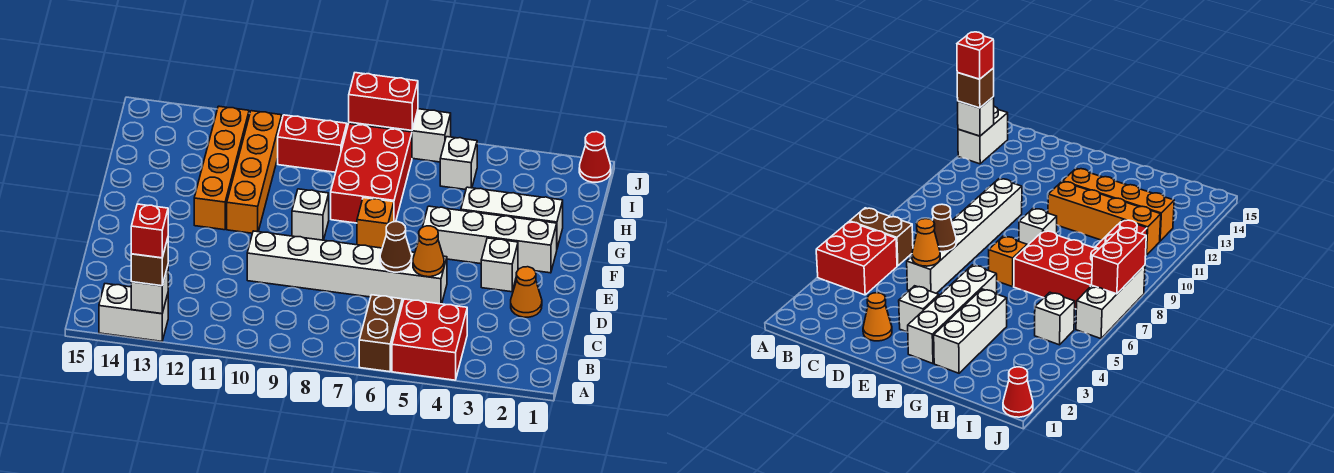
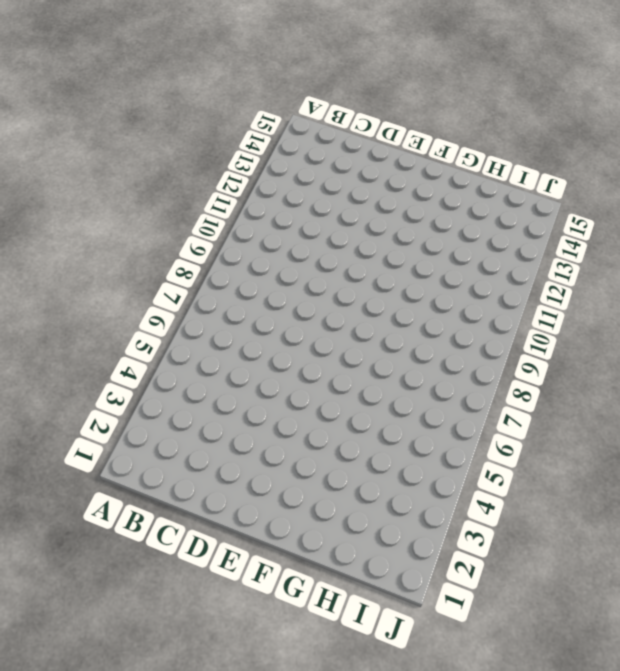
none -> red 2x2 brick [392,299,467,380]
none -> brown 1x2 brick [359,295,402,372]
none -> white 1x2 brick [99,284,168,341]

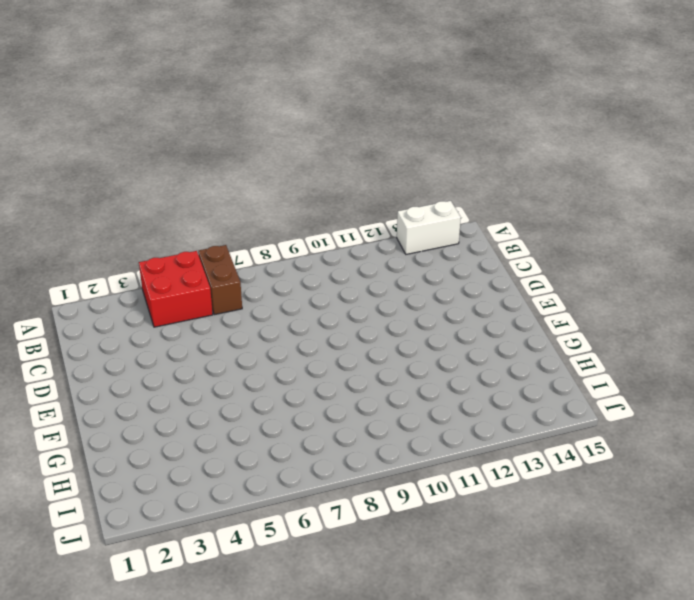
none -> orange 1x1 cone [511,267,542,317]
none -> white 1x6 brick [247,231,447,304]
none -> white 1x1 brick [481,238,518,292]

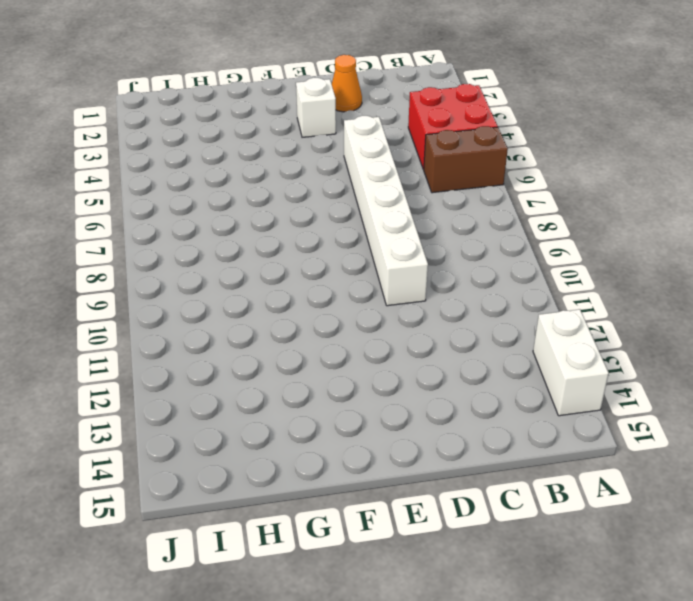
none -> white 1x4 brick [423,206,557,273]
none -> orange 1x1 brick [357,198,394,248]
none -> white 1x1 brick [292,189,329,240]

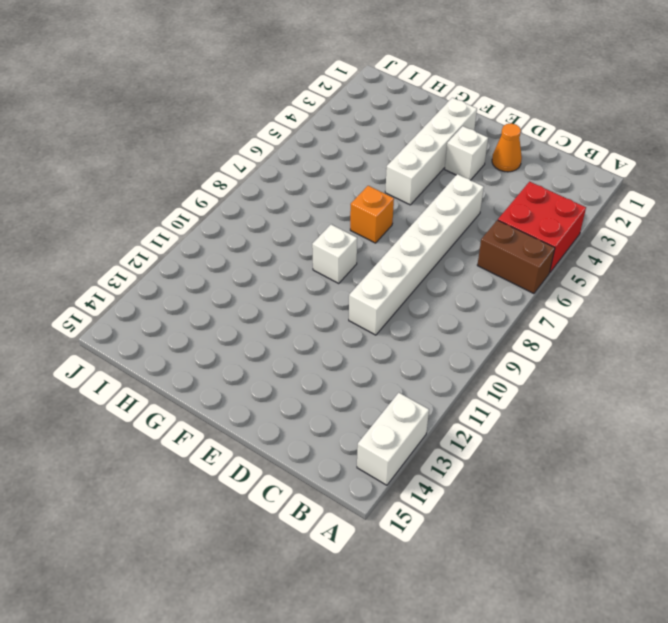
none -> orange 1x4 brick [227,111,282,233]
none -> orange 1x4 brick [194,106,249,230]
none -> white 1x3 brick [461,187,563,248]

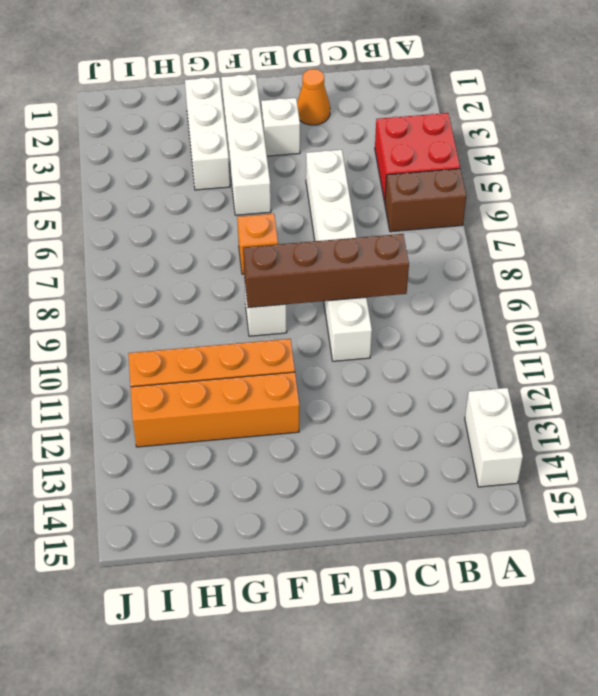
brown 1x4 brick [243,234,409,308] -> none
none -> red 2x3 brick [331,124,412,223]
none -> white 1x1 brick [440,137,477,190]
none -> red 1x2 brick [278,115,347,172]

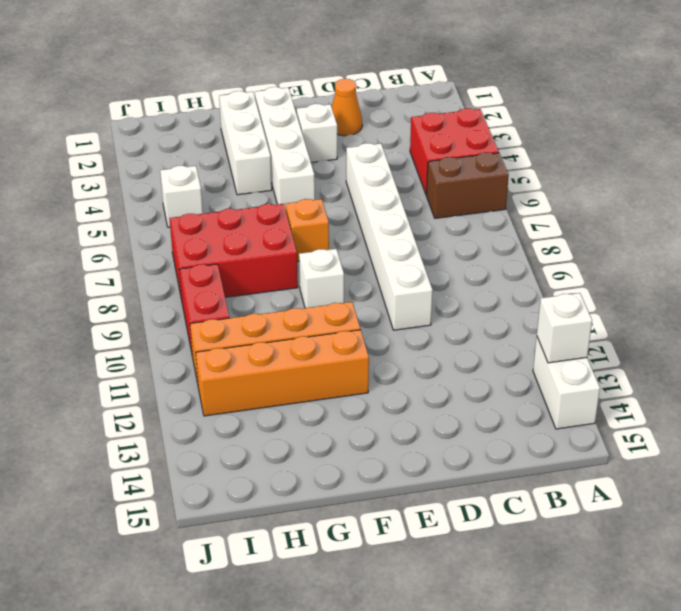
none -> red 1x1 cone [579,132,611,182]
none -> white 1x3 brick [349,109,451,162]
none -> orange 1x1 cone [413,226,444,277]

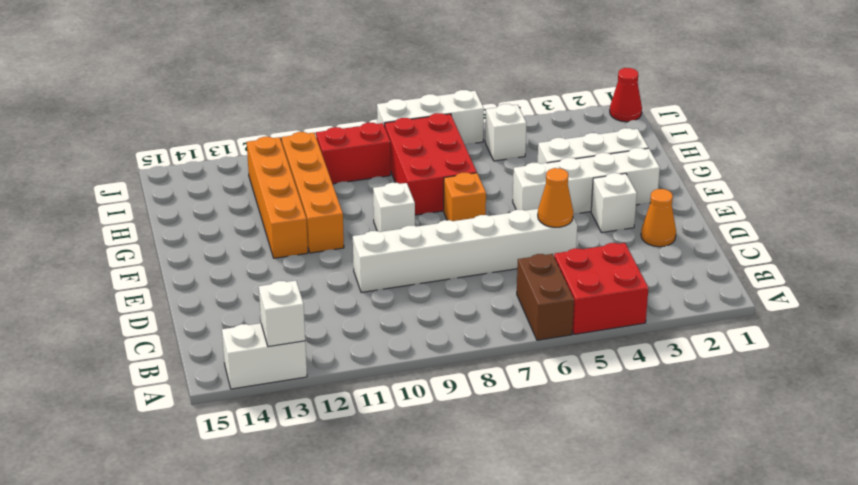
none -> brown 1x1 cone [380,222,412,272]
none -> red 1x2 brick [349,73,418,131]
none -> brown 1x1 brick [131,238,168,286]

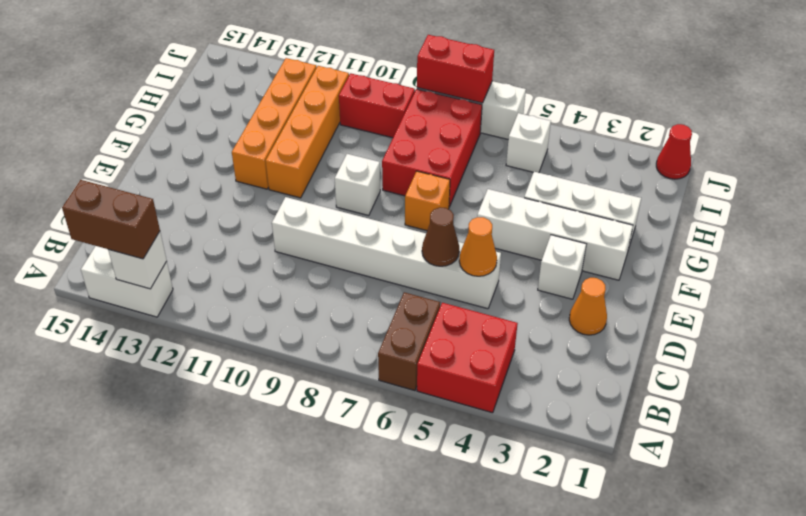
brown 1x2 brick [62,180,160,259] -> brown 1x1 brick [131,238,168,286]
none -> red 1x1 brick [131,204,168,258]

